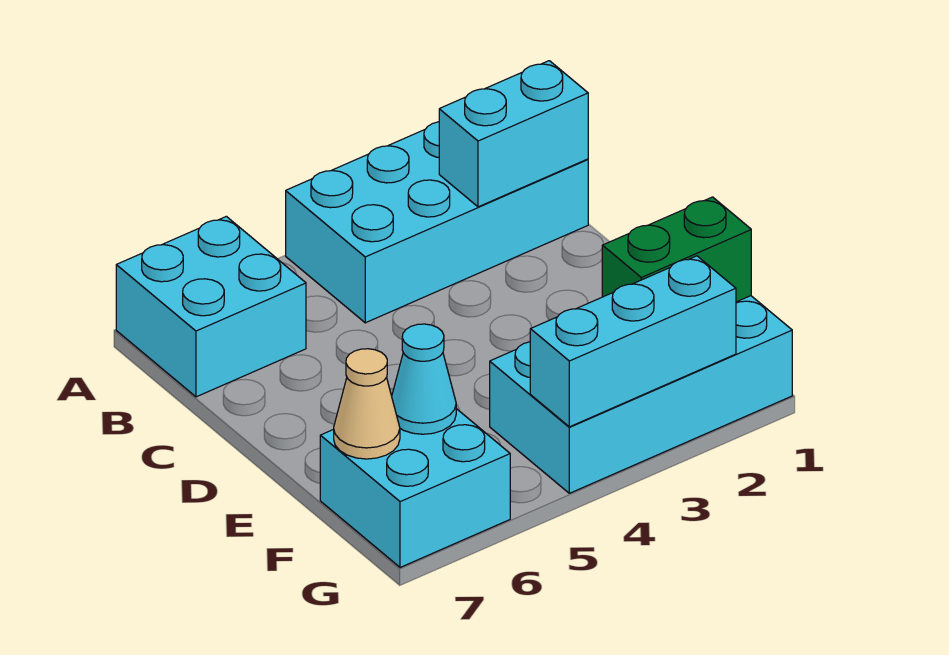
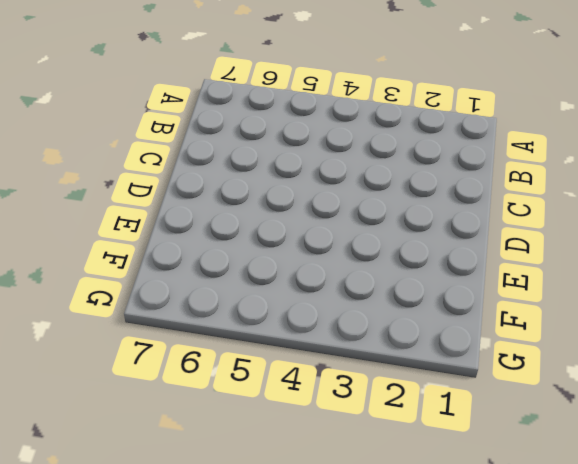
none -> cyan 2x4 brick [286,122,588,323]
none -> cyan 2x2 brick [116,216,306,397]

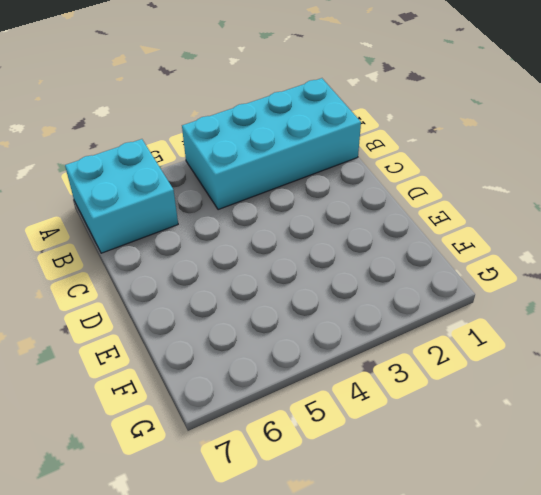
none -> cyan 2x4 brick [490,296,792,493]
none -> cyan 2x2 brick [320,409,510,567]

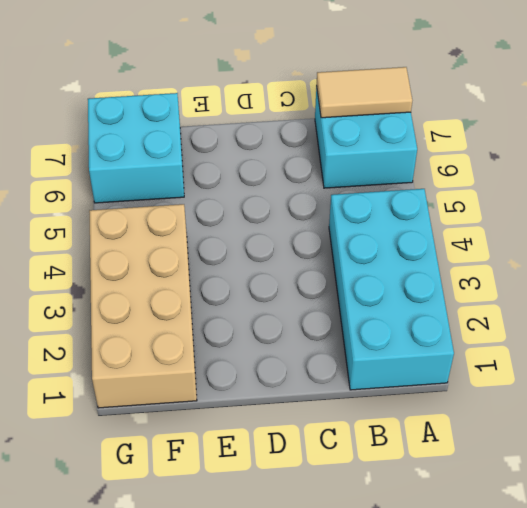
tan 1x2 tile [317,67,412,118] -> none
tan 2x4 brick [89,204,197,408] -> cyan 2x4 brick [490,296,792,493]
none -> cyan 1x2 brick [439,61,588,207]
none -> green 1x2 brick [602,197,751,302]

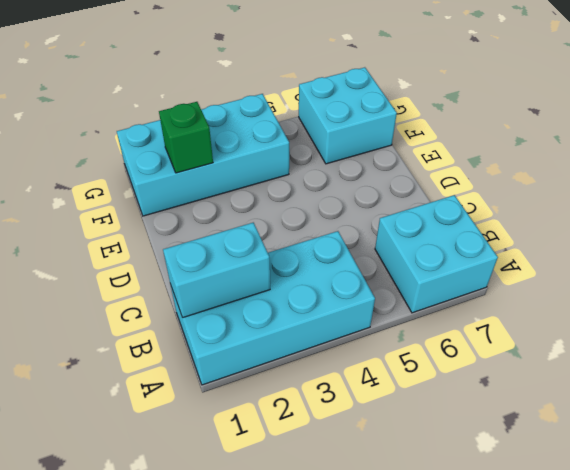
green 1x1 brick [159,102,213,173] -> green 1x2 brick [602,197,751,302]
none -> cyan 1x1 cone [392,324,456,434]
none -> tan 1x1 cone [334,349,400,459]

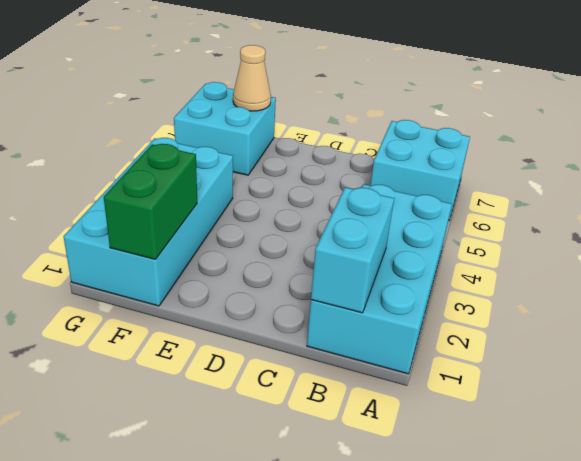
none -> cyan 1x1 cone [392,324,456,434]
none -> cyan 1x3 brick [530,256,736,427]

